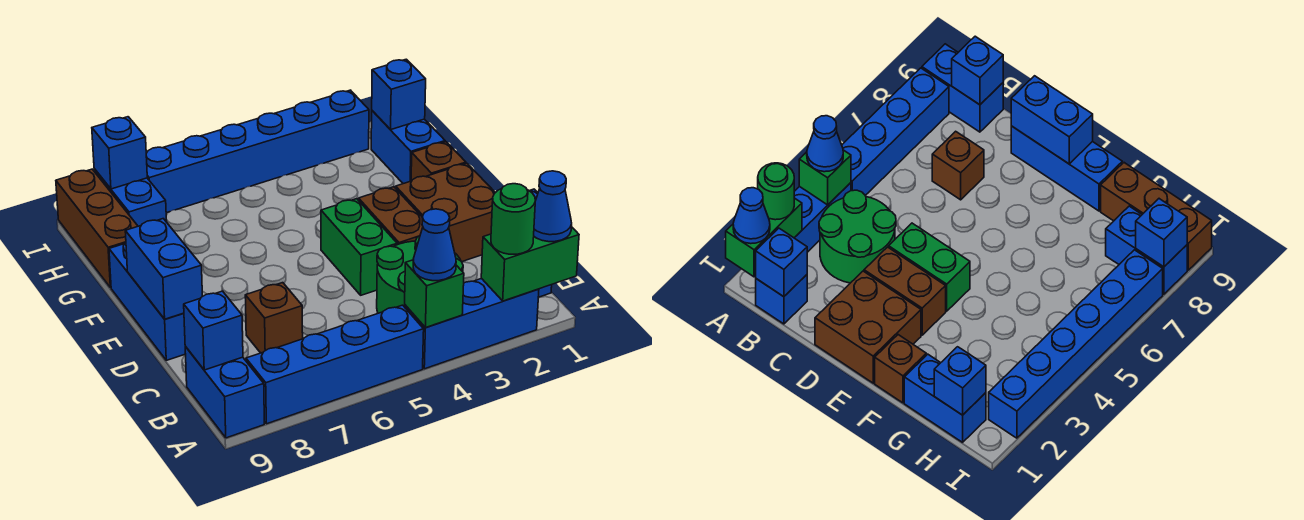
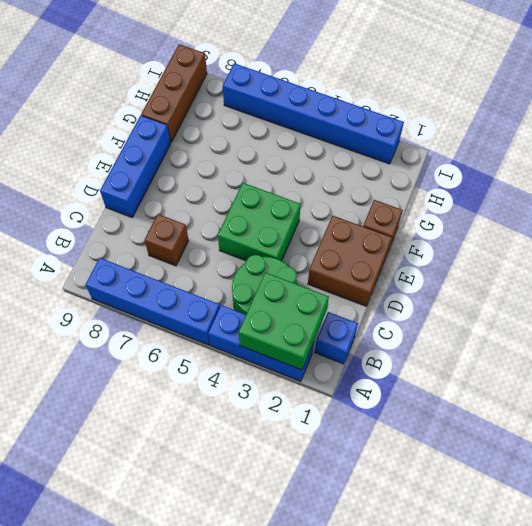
green 2x2 brick [239,272,329,370] -> green 1x2 brick [481,227,579,301]
green 2x2 brick [218,183,301,261] -> green 1x2 brick [321,199,397,295]
none -> blue 1x2 brick [185,346,264,438]
none -> brown 1x2 brick [359,187,423,245]
none -> blue 1x2 brick [371,111,445,184]

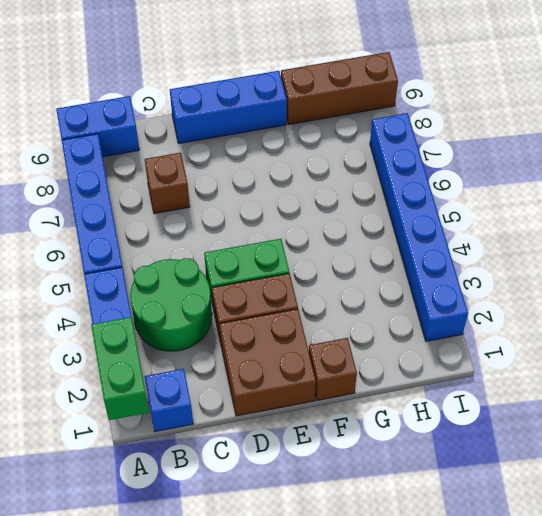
none -> blue 1x2 brick [371,111,445,184]
none -> blue 1x2 brick [94,169,167,226]
none -> green 1x1 brick [405,260,464,328]

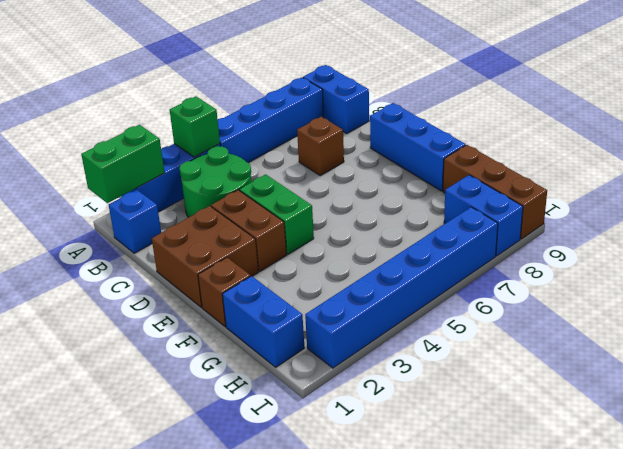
none -> blue 1x1 brick [756,228,807,297]
none -> blue 1x1 brick [184,291,243,370]
none -> blue 1x2 brick [125,219,203,319]

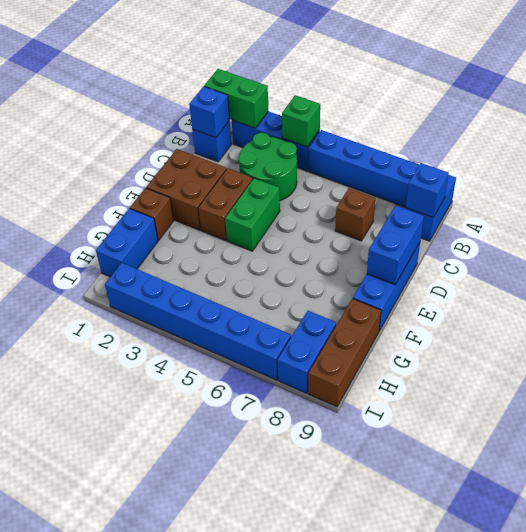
none -> blue 1x1 brick [372,59,426,130]
none -> blue 1x1 brick [92,117,147,189]
none -> blue 1x1 cone [534,171,572,242]

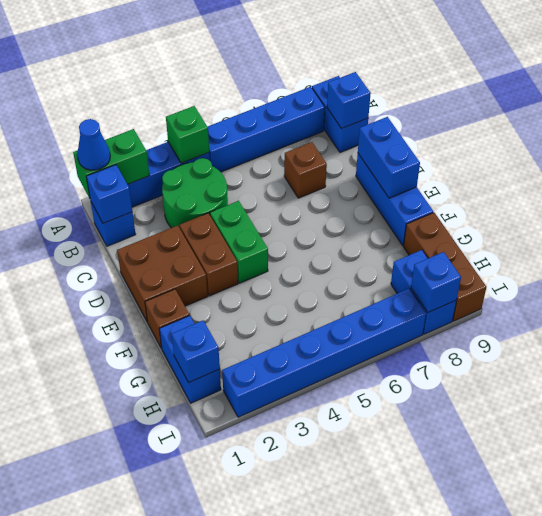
none -> green 1x1 round brick [491,184,535,254]
none -> blue 1x1 cone [413,209,456,281]

